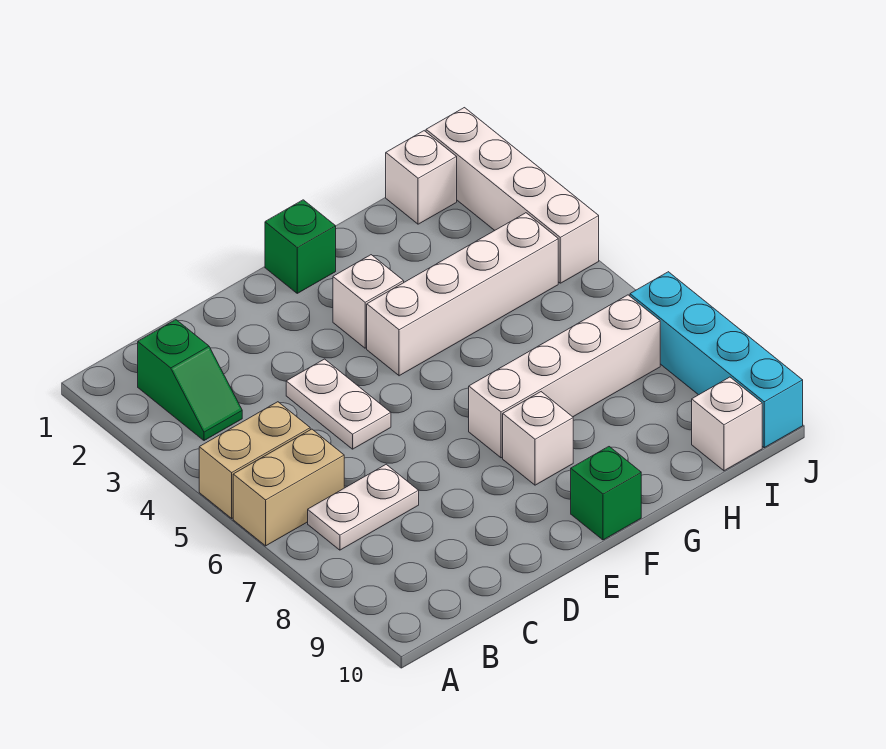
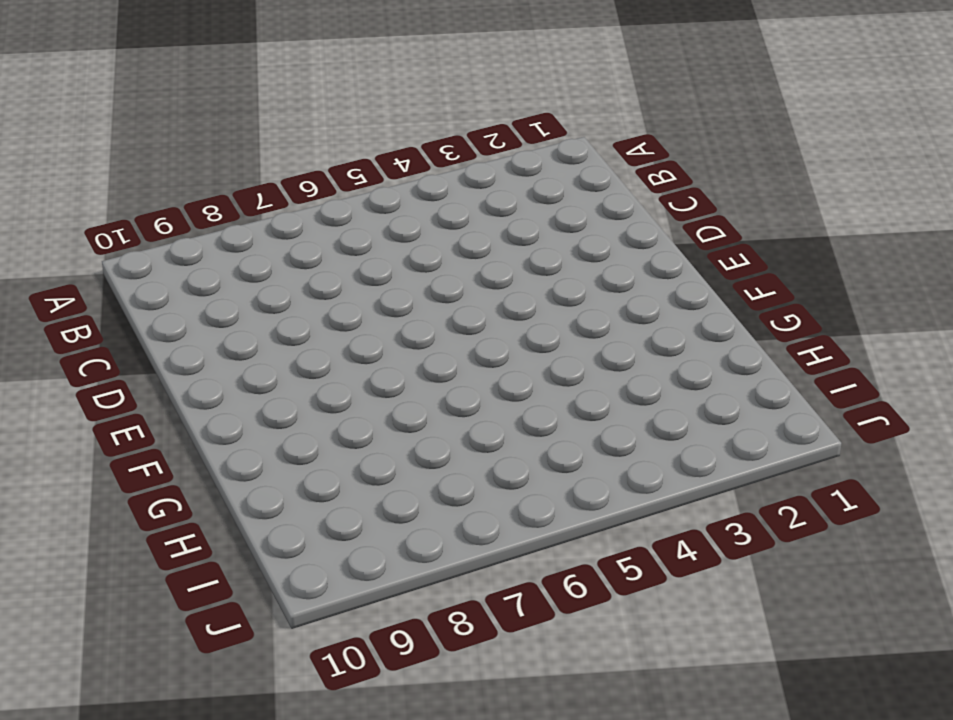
none -> tan 1x2 brick [199,402,310,518]
none -> tan 1x2 brick [233,429,344,546]
none -> green 1x2 slope [138,320,242,441]

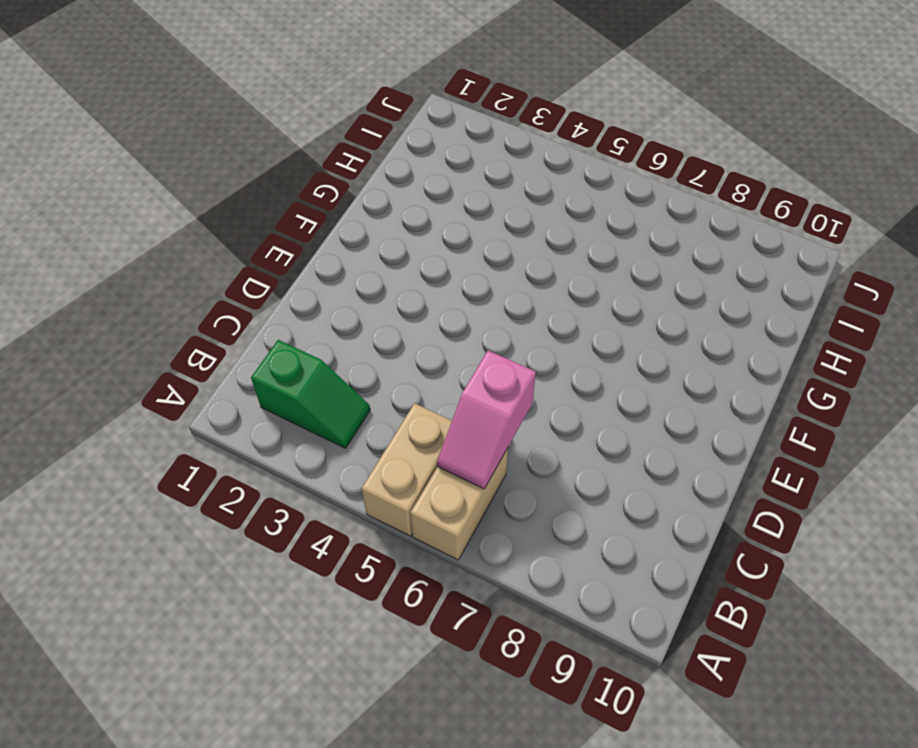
pink 1x2 slope [437,351,536,489] -> none
none -> white 1x2 plate [308,464,419,550]
none -> white 1x2 plate [286,359,391,449]
none -> green 1x1 brick [265,200,336,293]

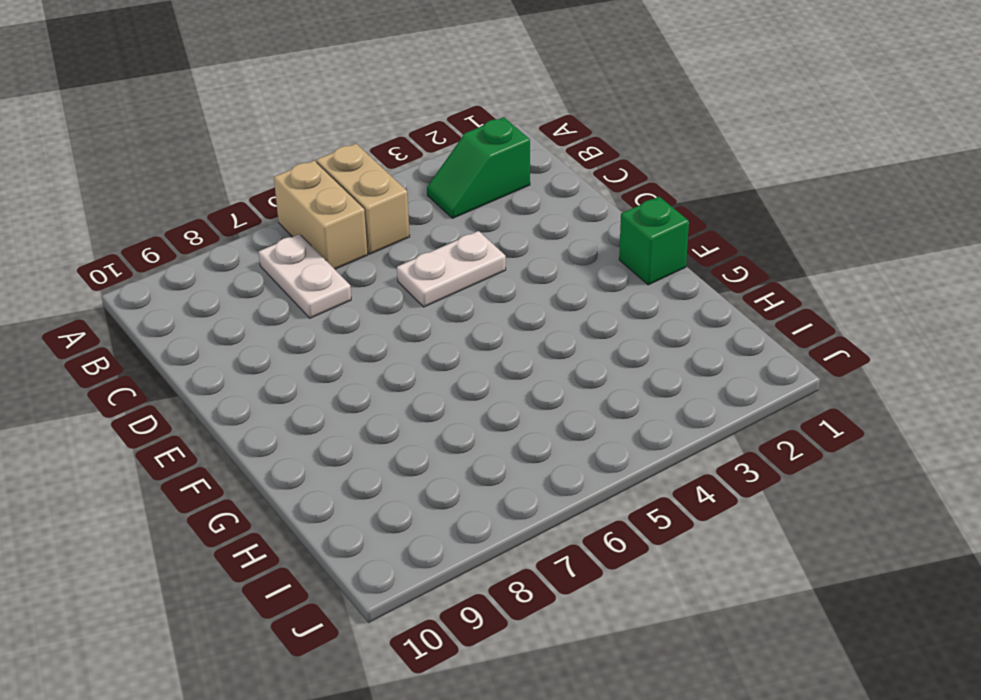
none -> white 1x1 brick [333,255,404,348]
none -> white 1x4 brick [367,213,558,376]
none -> white 1x4 brick [469,295,660,458]

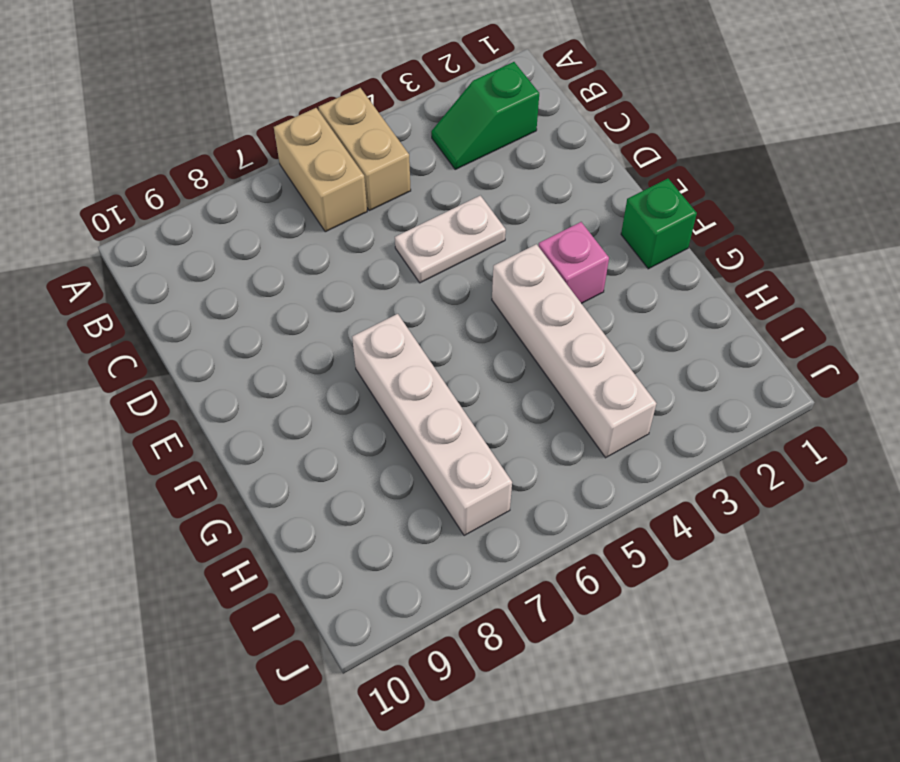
pink 1x1 brick [538,222,609,304] -> white 1x1 brick [333,255,404,348]
none -> white 1x2 plate [308,464,419,550]
none -> white 1x1 brick [503,392,573,485]
none -> green 1x1 brick [571,447,641,540]

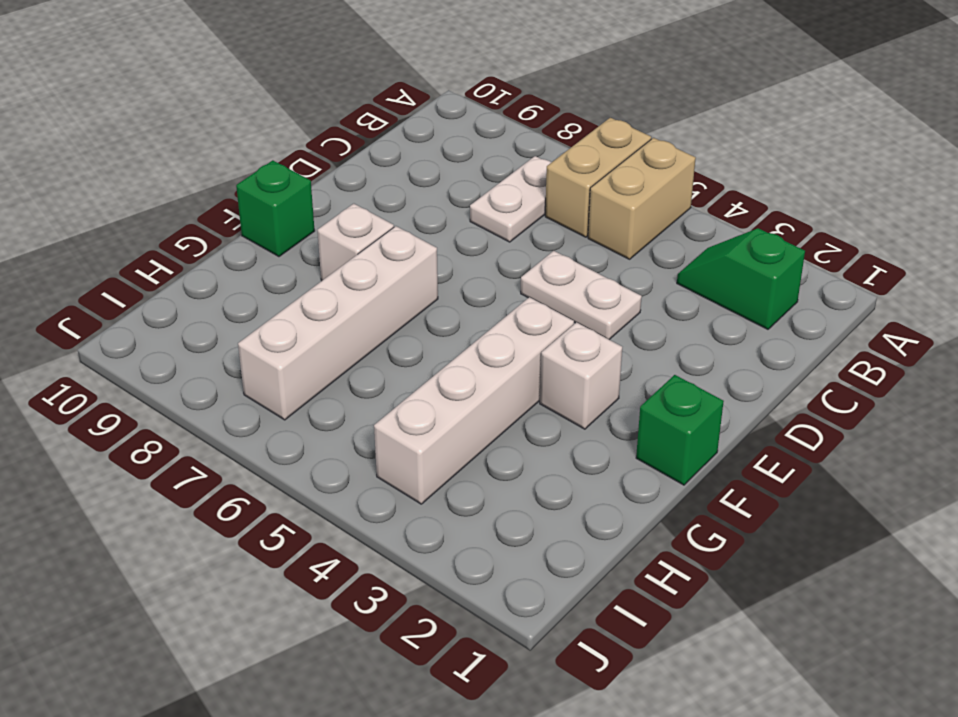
none -> white 1x1 brick [386,131,457,224]
none -> white 1x1 brick [692,377,762,471]
none -> white 1x4 brick [426,108,599,283]

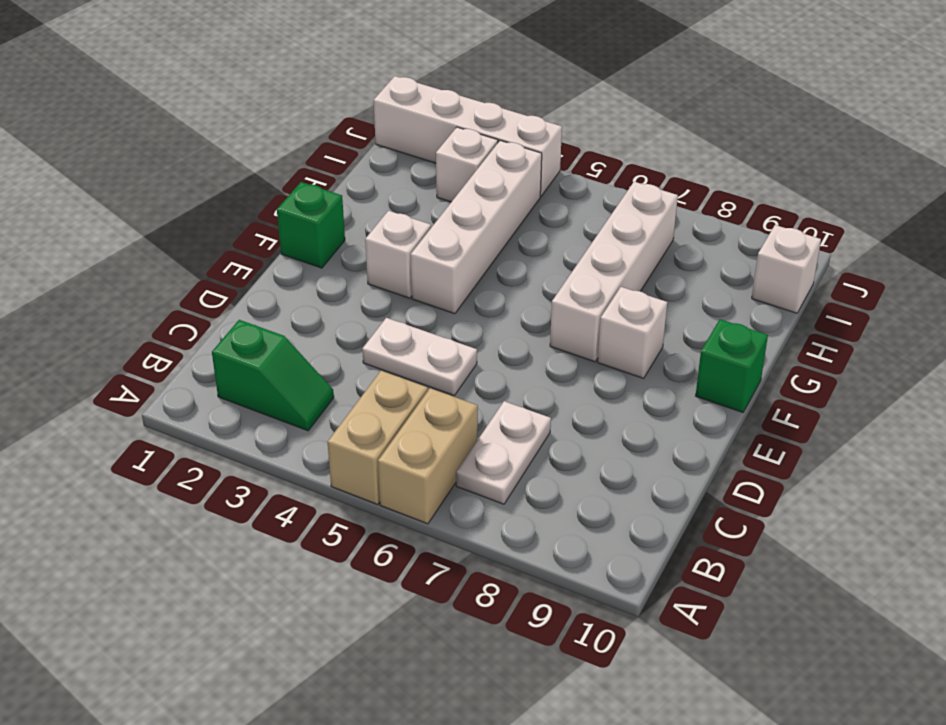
white 1x1 brick [436,127,498,202] -> white 1x1 brick moved to [386,131,457,224]
none -> cyan 1x4 brick [630,272,803,448]

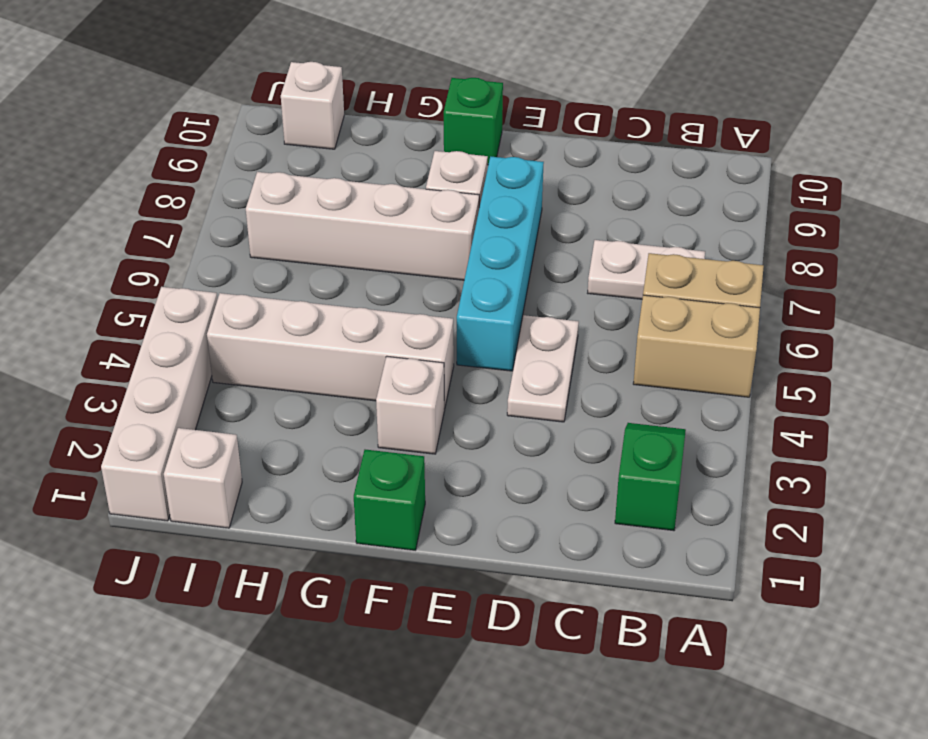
cyan 1x4 brick [457,156,544,371] -> cyan 1x4 brick moved to [630,272,803,448]

